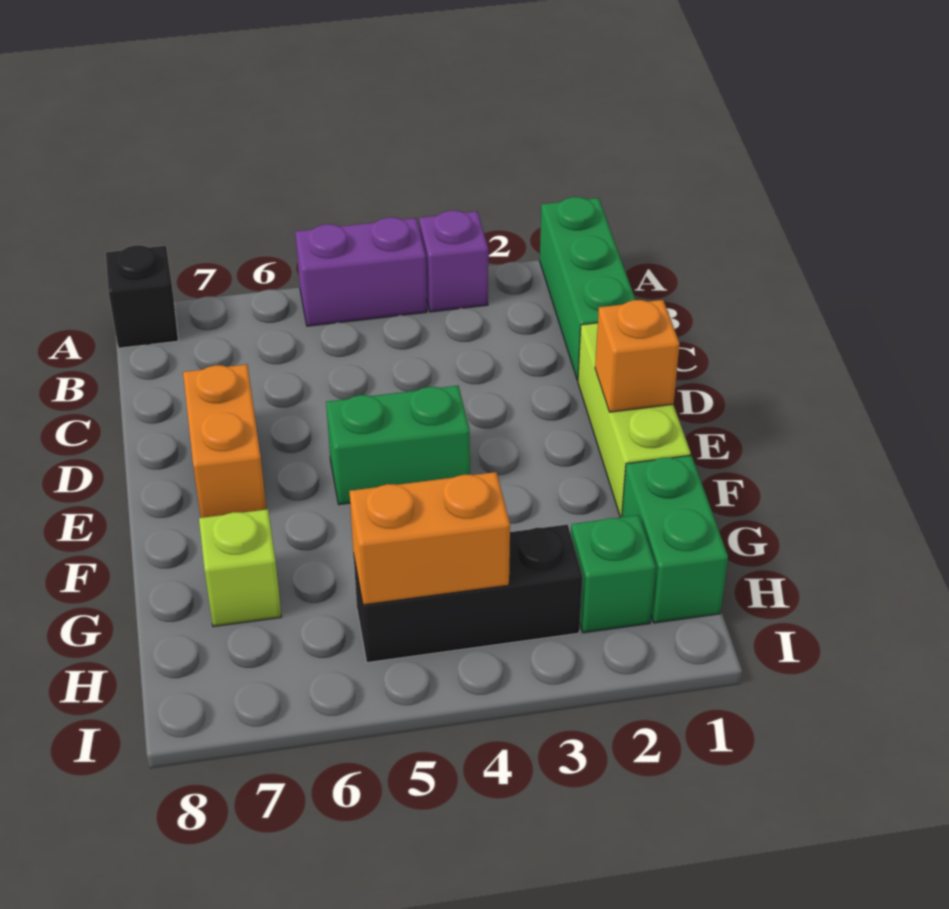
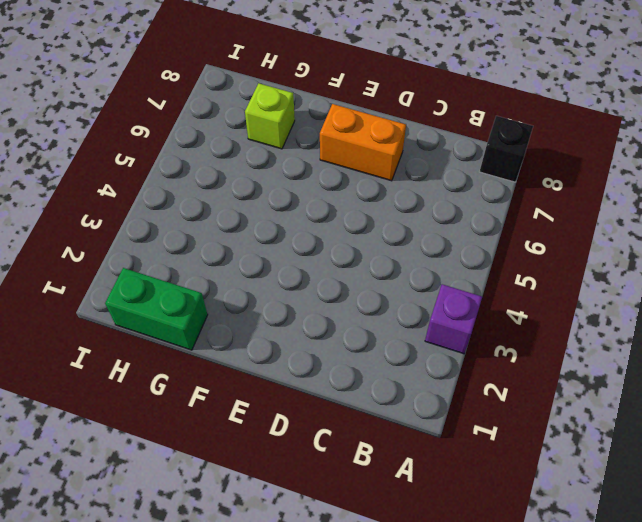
none -> green 1x3 brick [540,197,636,380]
none -> purple 1x2 brick [295,217,427,326]
none -> lime 1x3 brick [578,323,691,518]

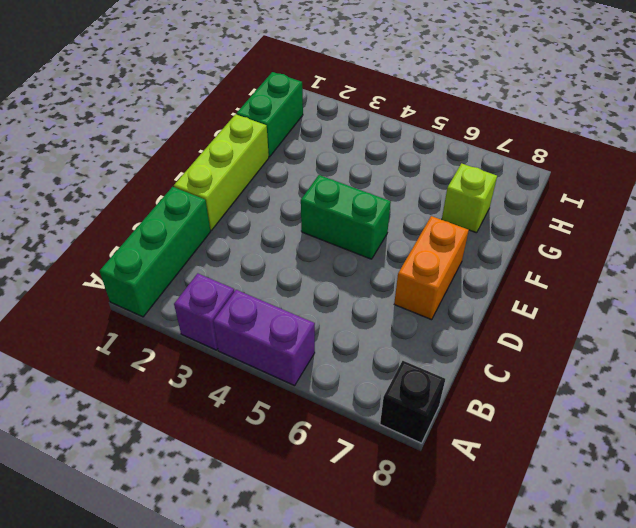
none -> green 1x1 brick [571,515,656,633]
none -> black 1x3 brick [353,524,583,663]
none -> orange 1x1 brick [595,300,680,412]

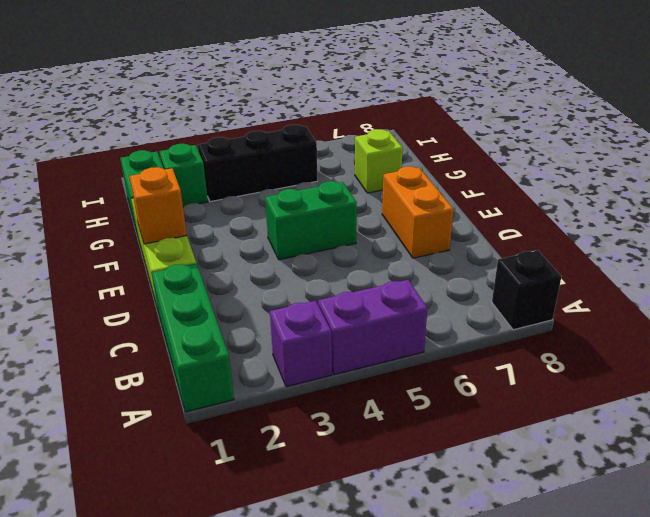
none -> orange 1x2 brick [349,472,510,605]

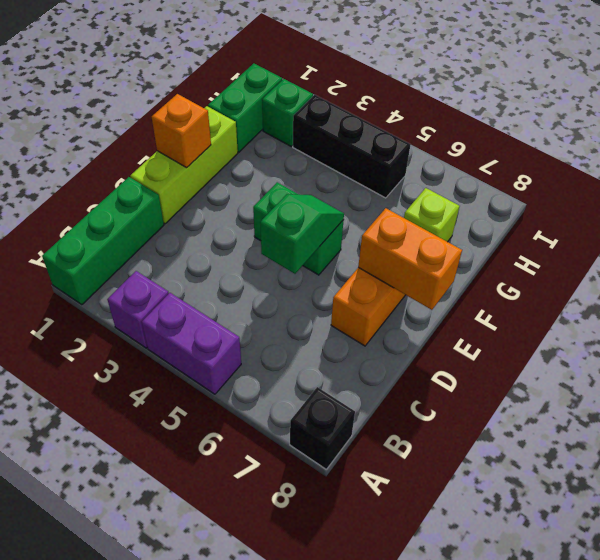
green 1x2 slope [260,194,344,274] -> none
orange 1x2 brick [358,208,462,310] -> orange 1x2 brick moved to [349,472,510,605]

